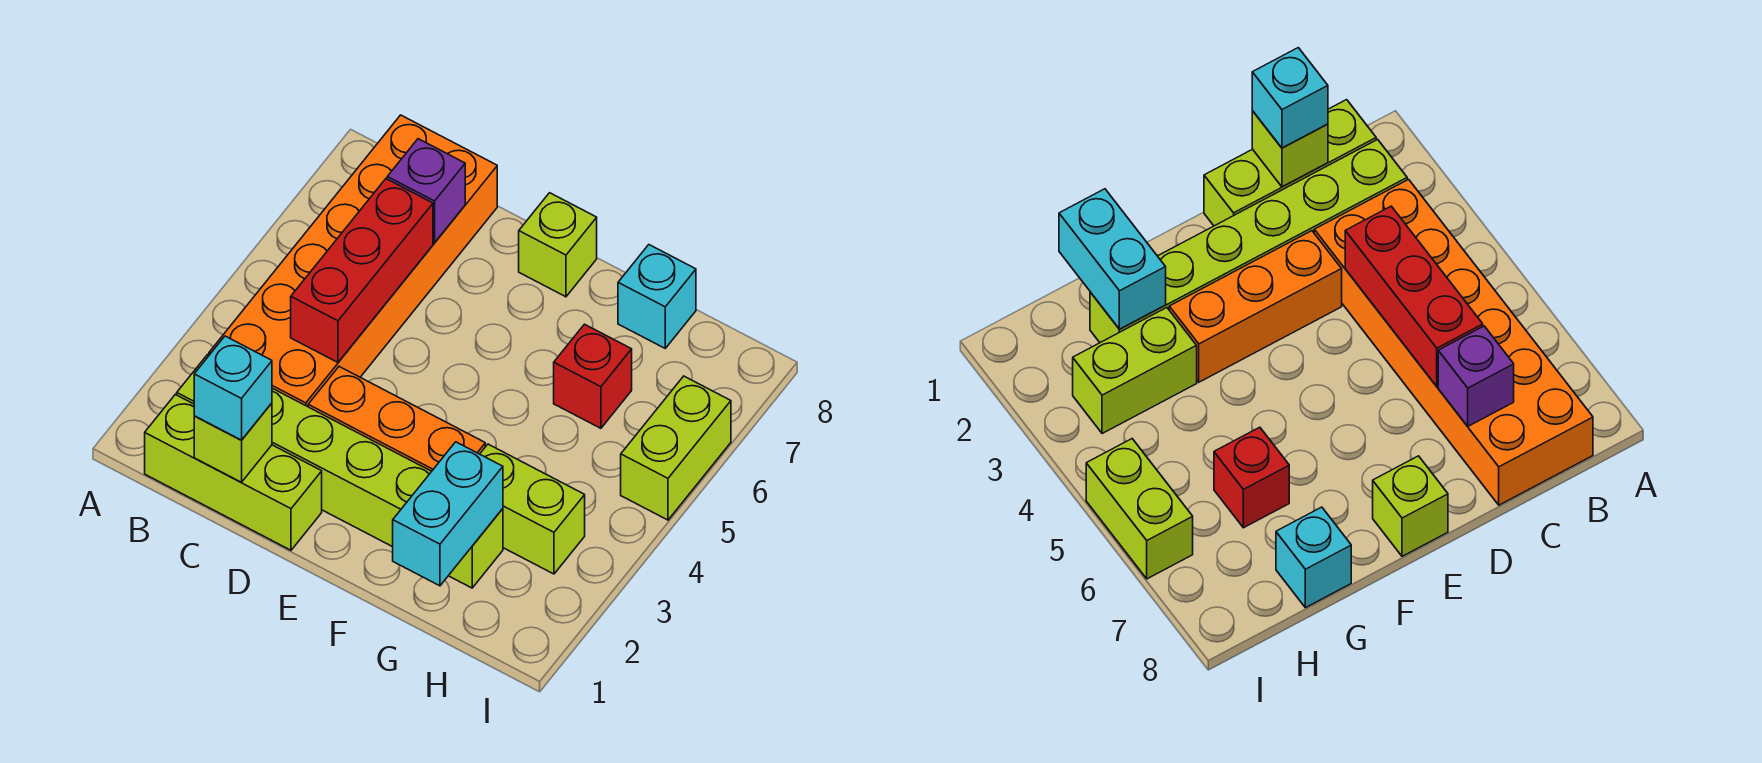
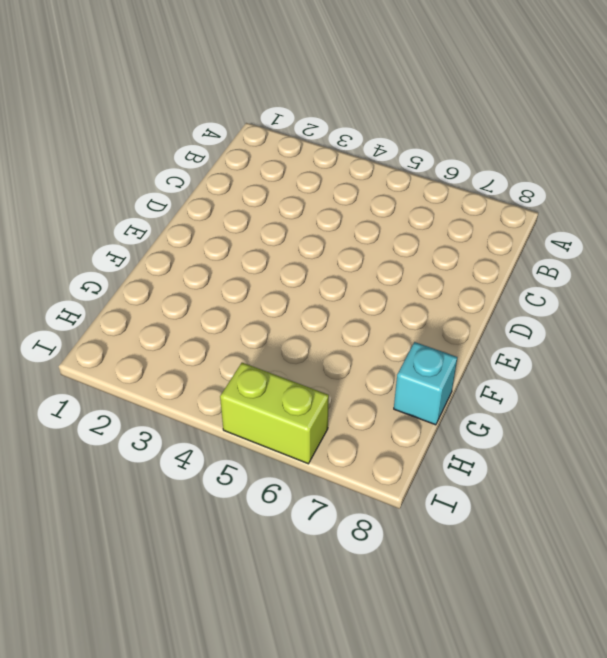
none -> lime 1x3 brick [145,395,322,550]
none -> lime 1x6 brick [177,355,503,588]
none -> orange 2x6 brick [209,115,497,407]

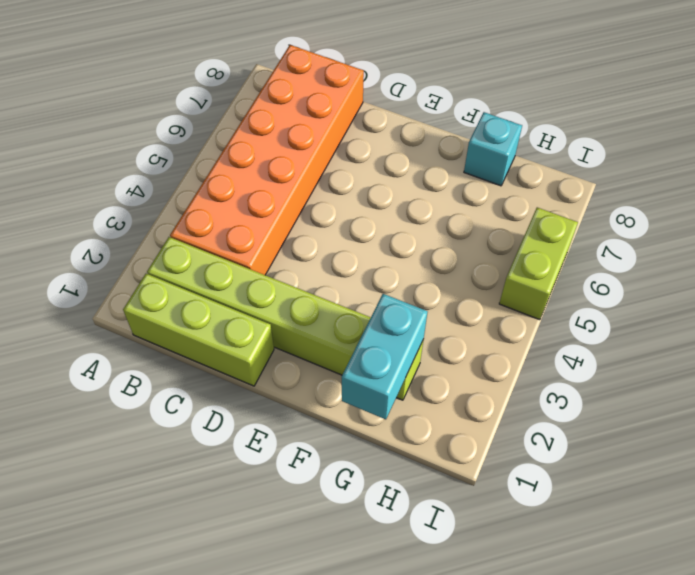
none -> orange 1x3 brick [308,367,485,471]
none -> lime 1x1 brick [519,193,597,297]
none -> lime 1x2 brick [480,444,585,574]

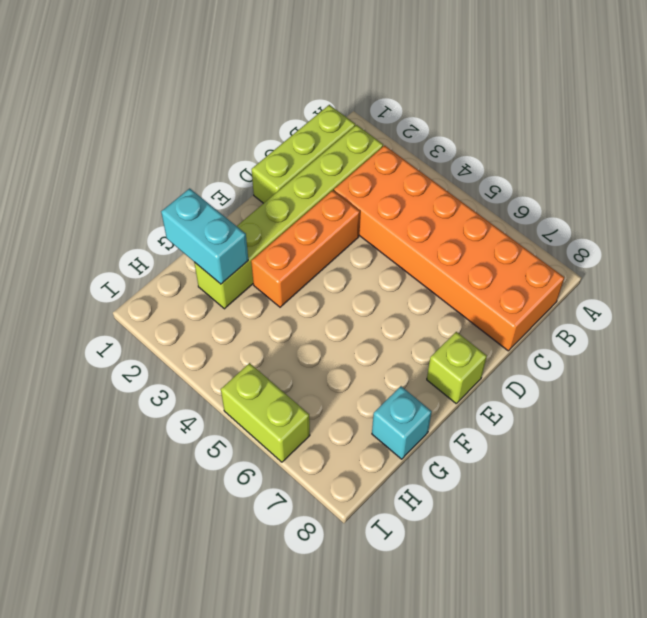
none -> lime 1x2 brick [480,444,585,574]
none -> red 1x1 brick [554,324,632,428]
none -> lime 1x1 brick [194,403,272,482]

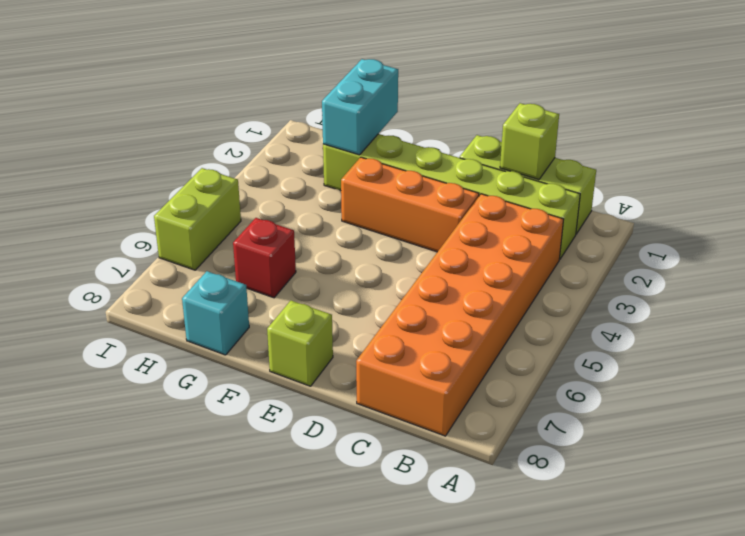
none -> lime 1x2 brick [480,444,585,574]
none -> red 1x3 brick [291,179,433,362]
none -> purple 1x1 brick [387,139,465,243]

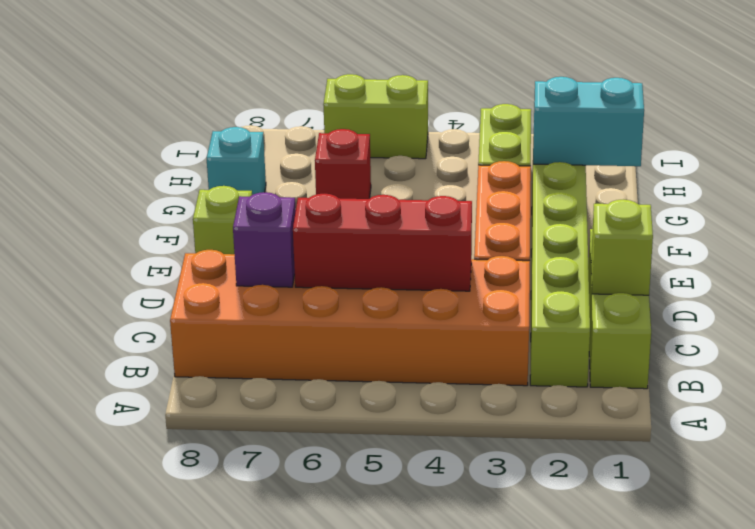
none -> cyan 1x1 brick [194,336,272,440]

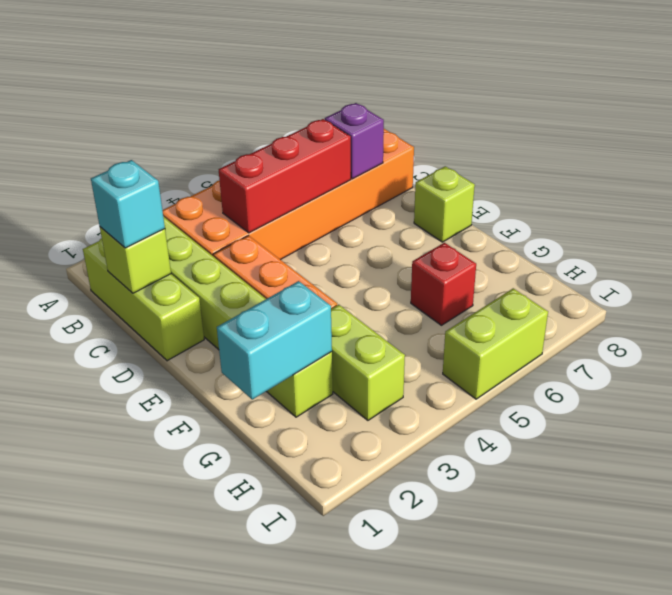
none -> cyan 1x1 brick [618,245,696,348]

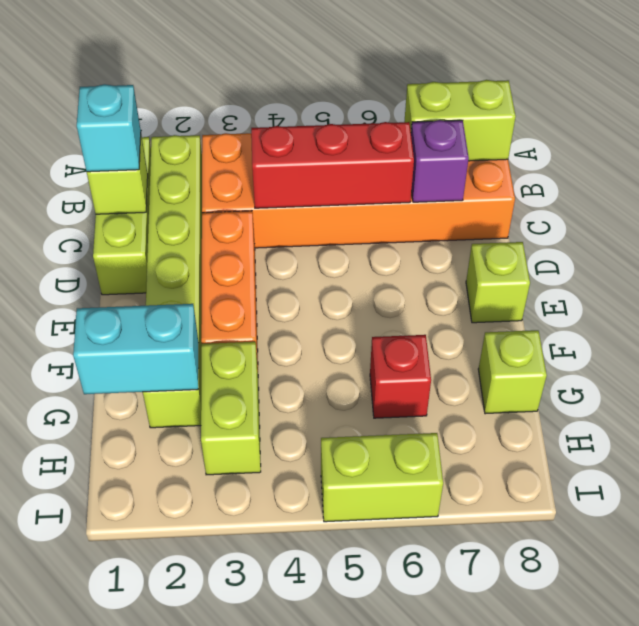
lime 1x2 brick [404,80,516,161] -> none
lime 1x1 brick [478,330,547,414] -> cyan 1x1 brick [618,245,696,348]

